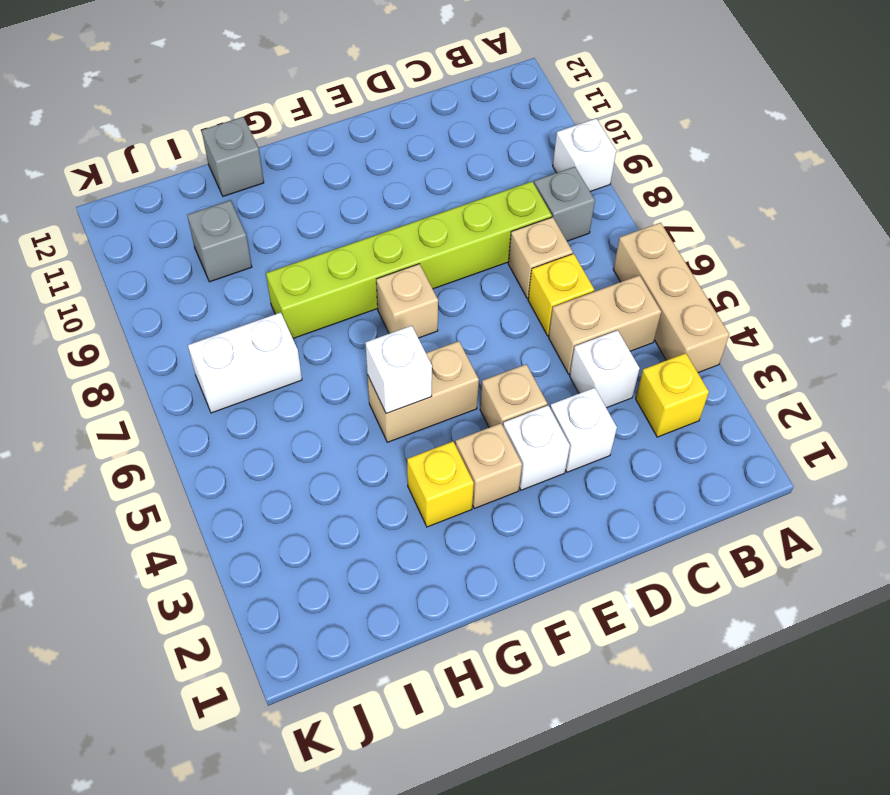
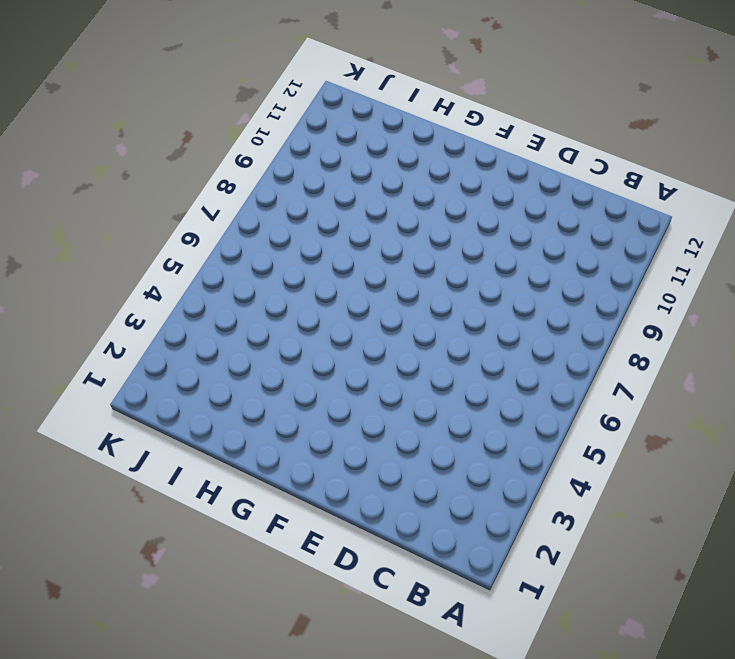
none -> tan 1x3 brick [613,223,729,373]
none -> white 1x1 brick [553,118,616,191]
none -> yellow 1x1 brick [636,353,709,437]

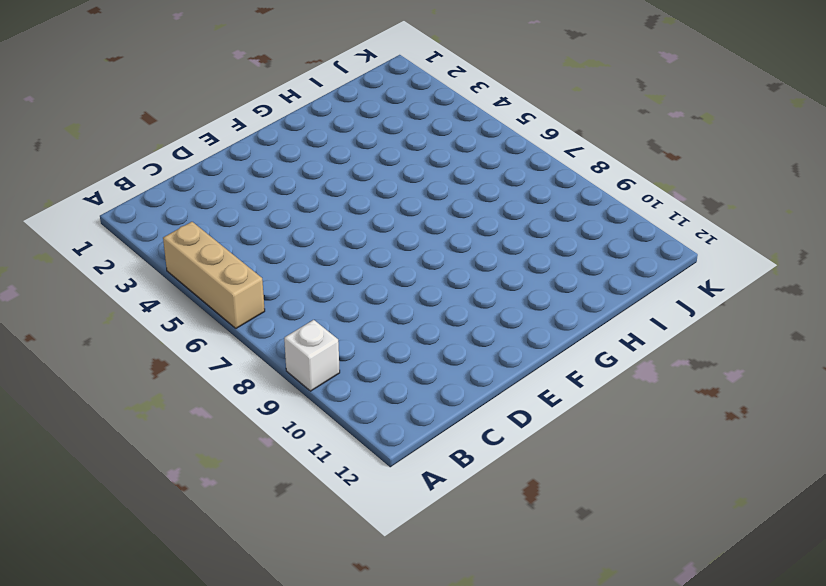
none -> yellow 1x1 brick [636,353,709,437]
none -> tan 1x2 brick [549,275,661,374]
none -> grey 1x1 brick [534,167,595,241]

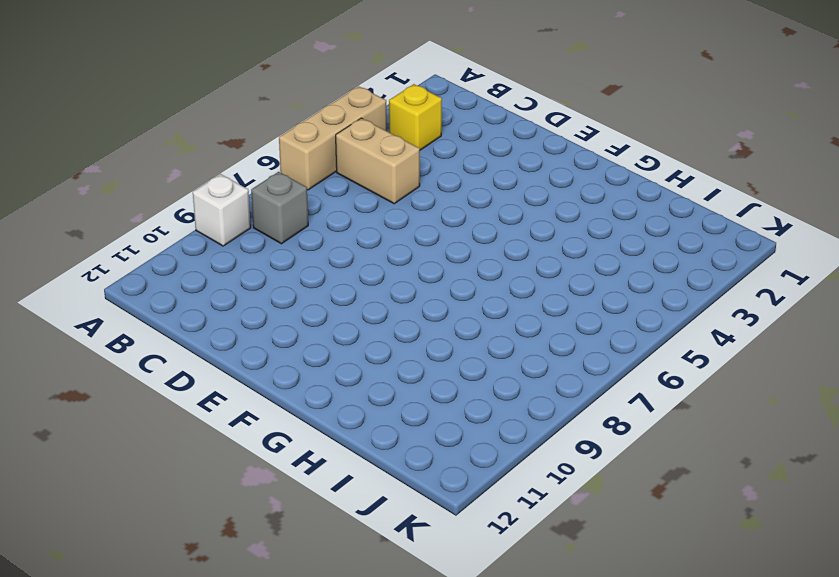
none -> white 1x1 brick [570,330,640,408]
none -> yellow 1x1 brick [528,254,594,336]
none -> tan 1x1 brick [508,217,573,299]

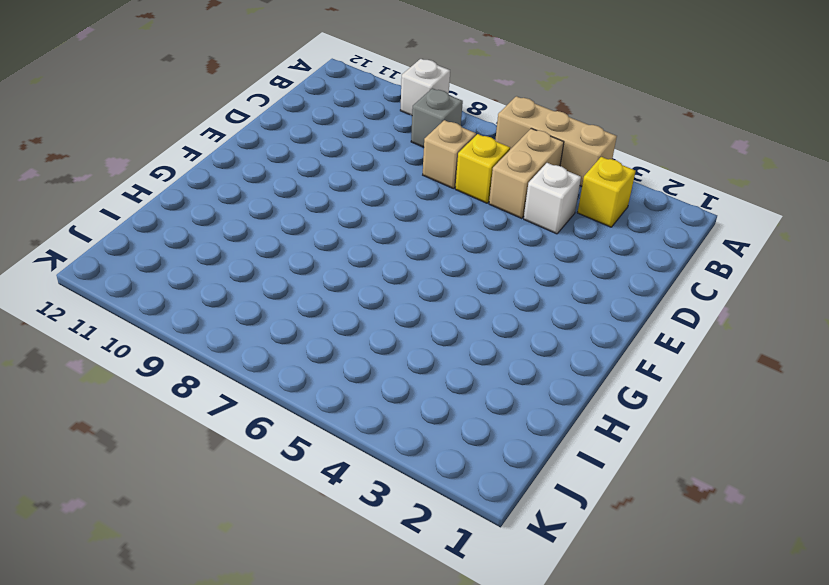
none -> lime 1x6 brick [266,182,552,338]
none -> white 1x1 brick [550,388,617,472]
none -> white 1x1 brick [503,406,570,490]

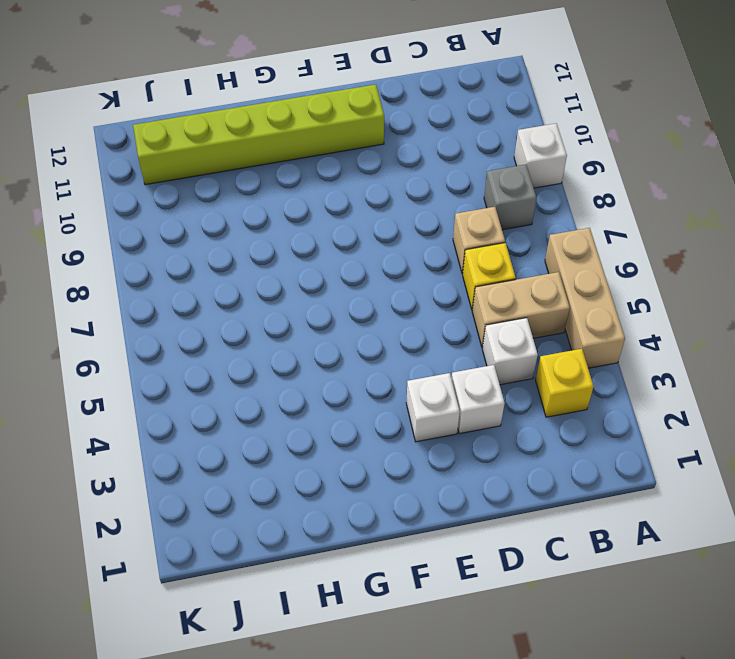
lime 1x6 brick [133,84,384,185] -> lime 1x6 brick moved to [266,182,552,338]
none -> tan 1x1 brick [480,364,547,428]
none -> tan 1x1 brick [455,423,522,508]
none -> tan 1x2 brick [368,341,479,442]

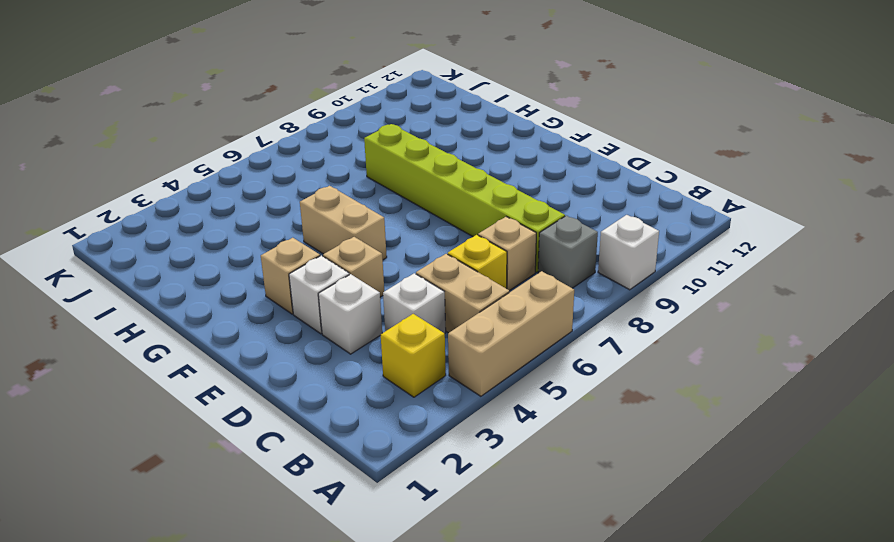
none -> tan 1x1 brick [376,264,438,338]
none -> yellow 1x1 brick [407,442,474,527]
none -> grey 1x1 brick [202,117,264,196]

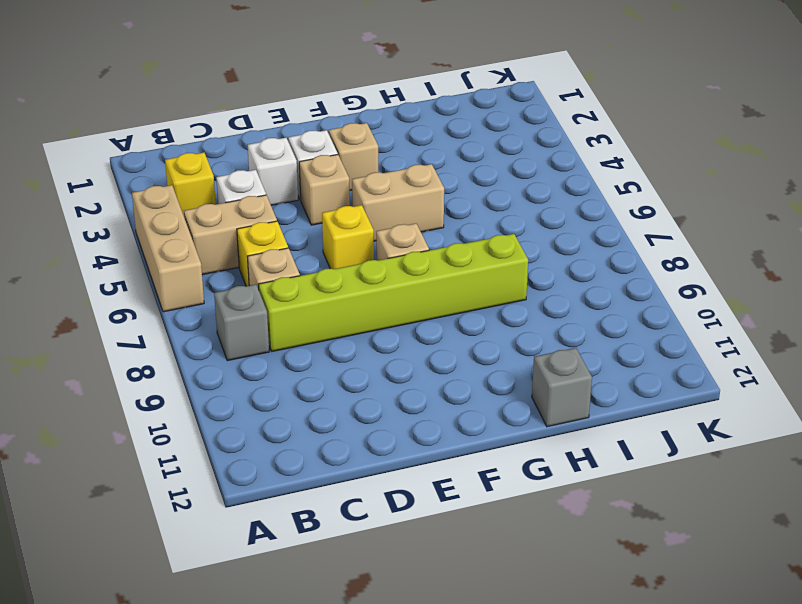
yellow 1x1 brick [322,205,374,269] -> yellow 1x1 brick moved to [407,442,474,527]
none -> white 1x1 brick [553,118,616,191]
none -> white 1x2 brick [188,312,302,413]
none -> grey 1x1 brick [187,200,252,282]

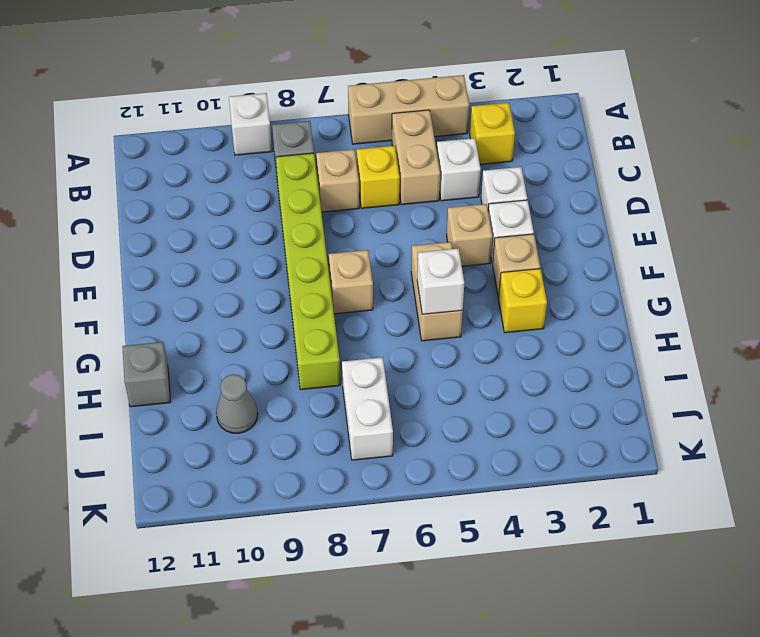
grey 1x1 cone [216,374,258,433] -> grey 1x1 brick [187,200,252,282]

